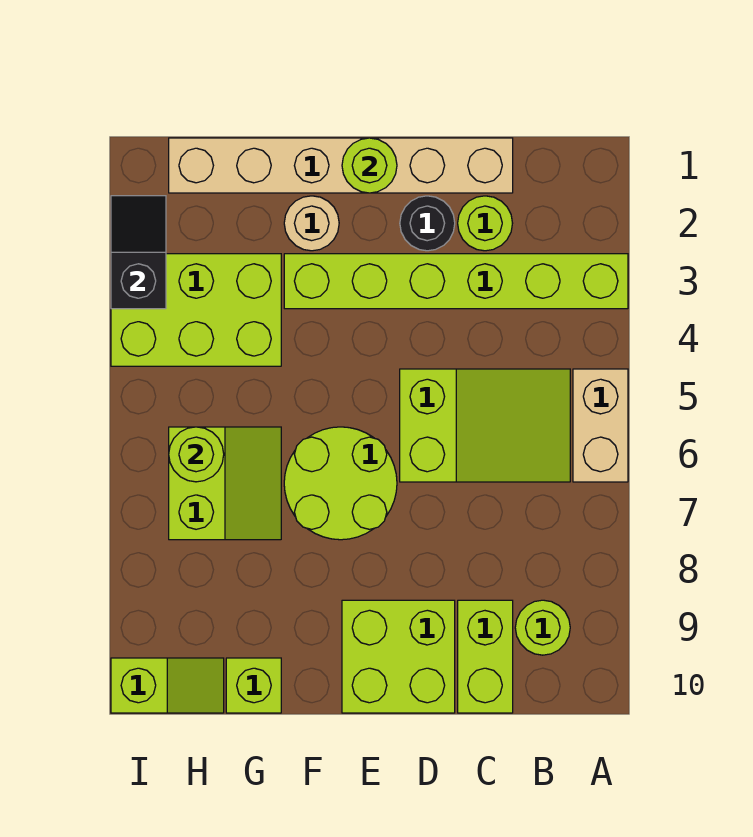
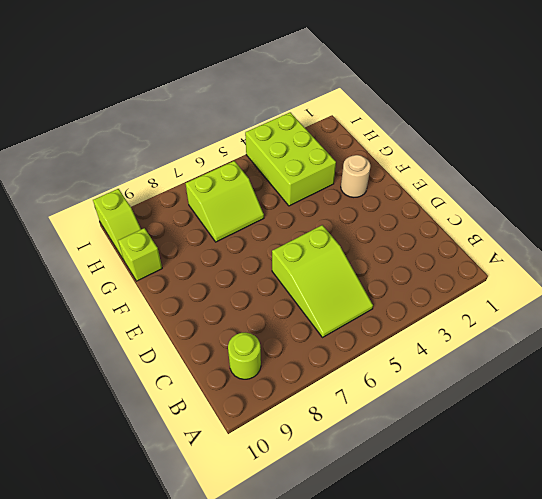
none -> lime 1x6 brick [284,254,628,309]
none -> tan 1x2 brick [573,369,628,482]
none -> tan 1x6 brick [169,138,513,193]

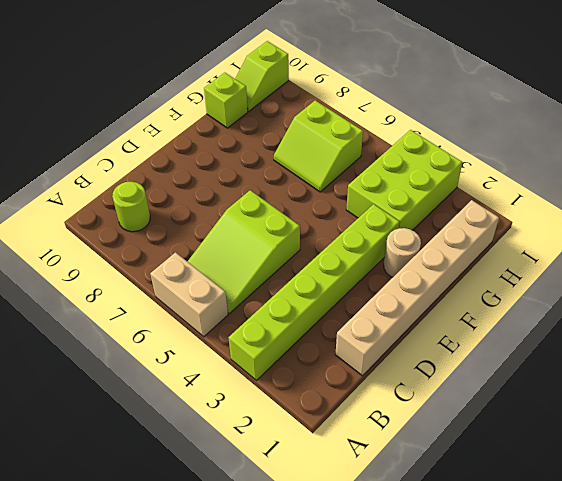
none -> lime 1x1 round brick [458,196,513,251]
none -> lime 1x2 brick [458,600,513,713]
none -> black 1x1 round brick [400,196,455,251]

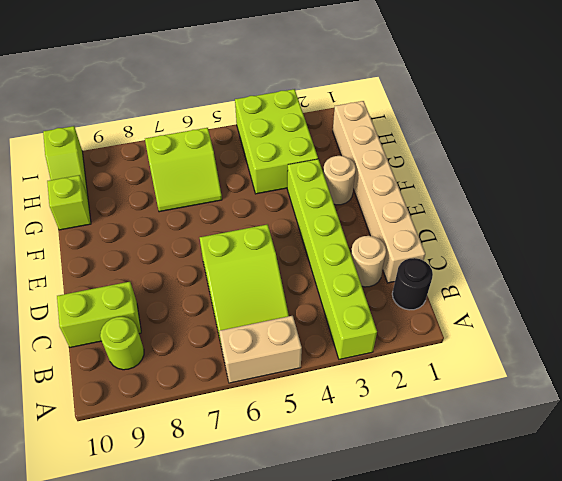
black 1x1 round brick [392,258,433,310] -> black 1x1 round brick moved to [400,196,455,251]
tan 1x1 round brick [351,236,386,287] -> lime 1x1 round brick [458,196,513,251]
none -> lime 2x2 brick [342,600,455,713]
none -> lime 2x2 round brick [284,427,397,540]
none -> lime 1x1 round brick [342,138,397,193]

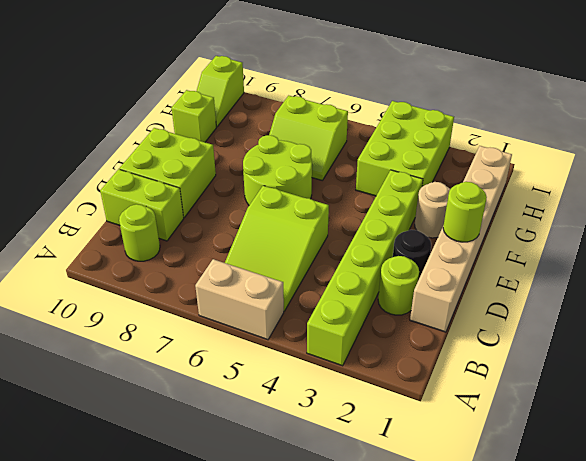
none -> lime 1x1 round brick [169,427,224,482]
none -> black 1x2 slope [111,196,166,309]

